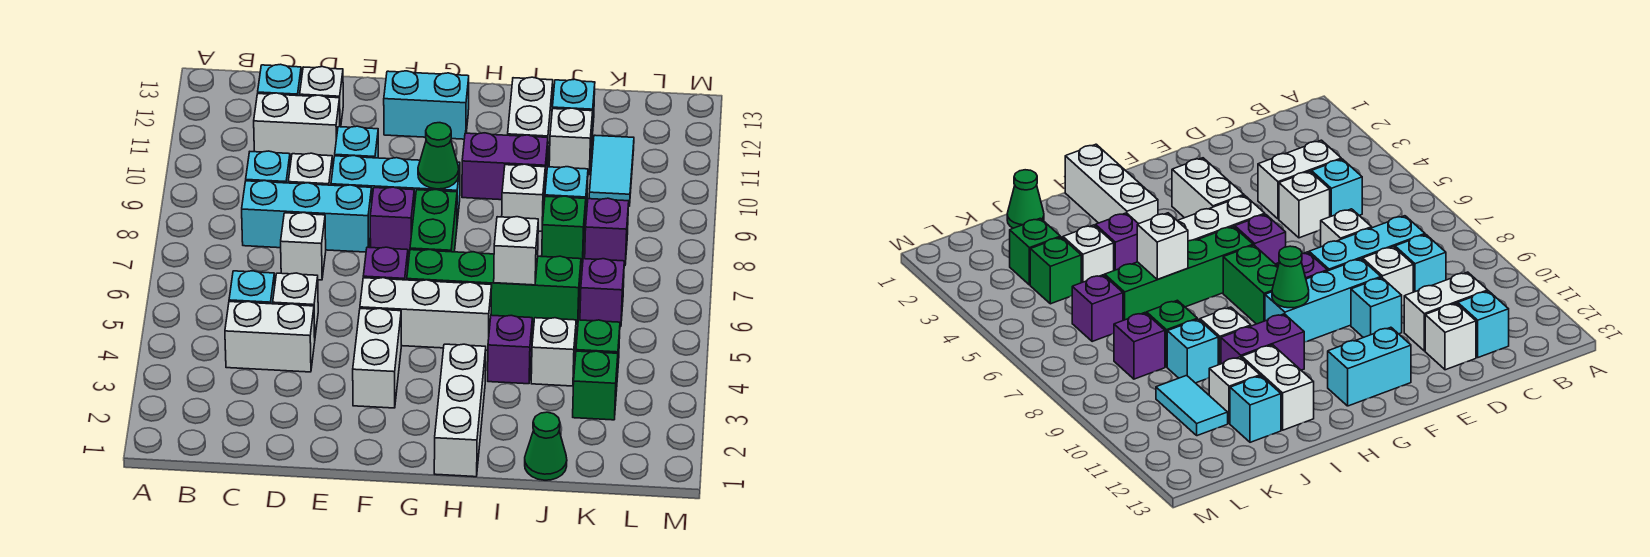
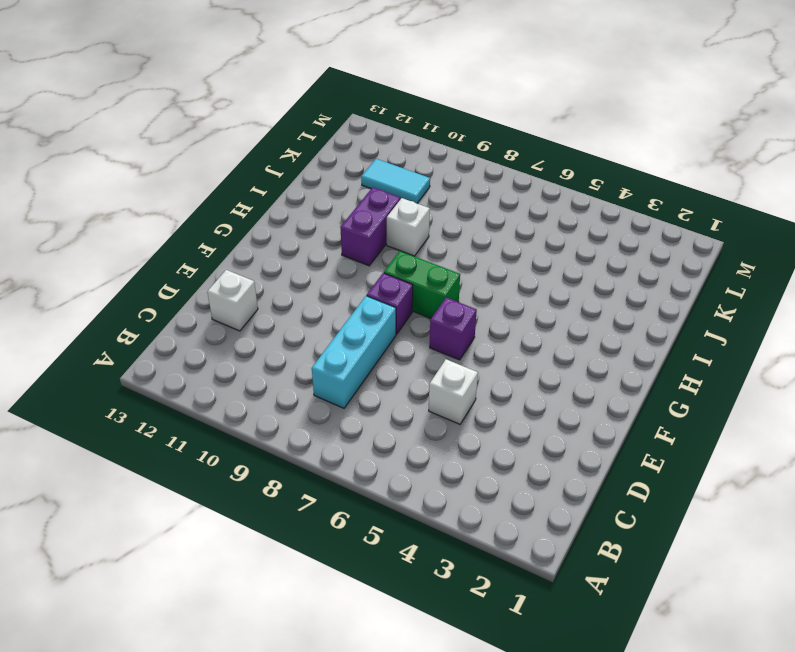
none -> white 1x2 brick [225,302,315,372]
none -> cyan 1x1 brick [229,271,275,304]
none -> cyan 1x1 brick [246,151,290,183]
none -> white 1x2 brick [254,93,340,162]

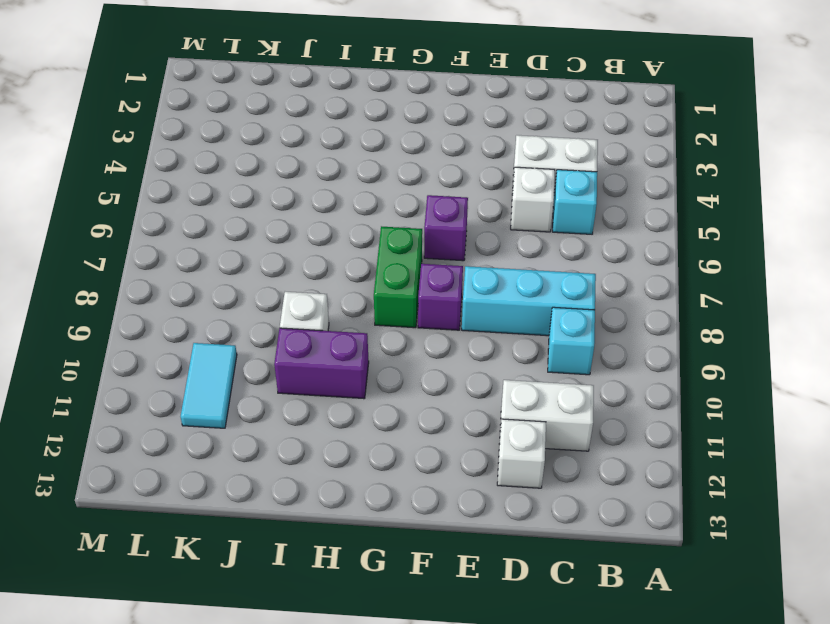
none -> cyan 1x1 brick [258,64,301,96]
none -> white 1x1 brick [281,213,326,280]
none -> white 1x1 brick [288,153,333,185]
none -> cyan 1x3 brick [331,156,460,222]

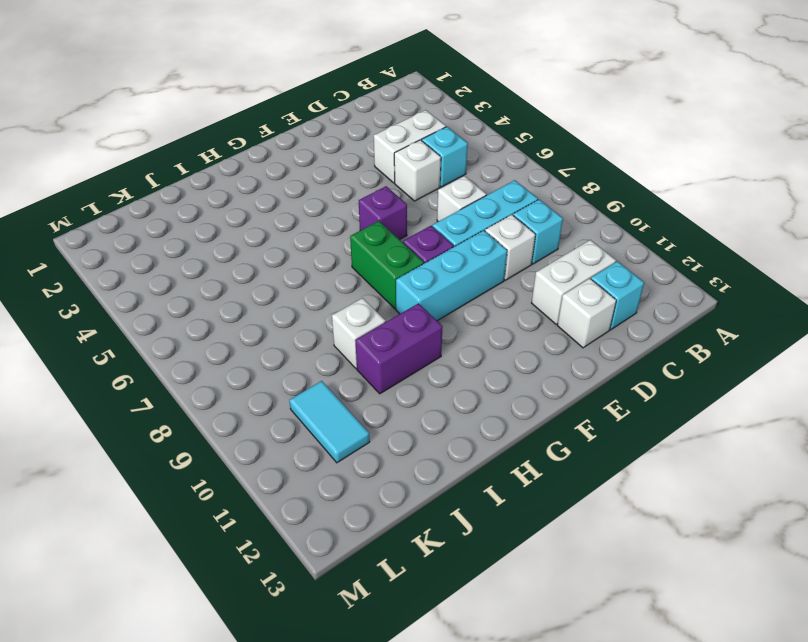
none -> cyan 1x1 brick [335,126,378,158]
none -> white 1x2 brick [353,308,401,408]
none -> white 1x3 brick [360,278,492,350]
none -> cyan 1x2 brick [384,71,469,139]

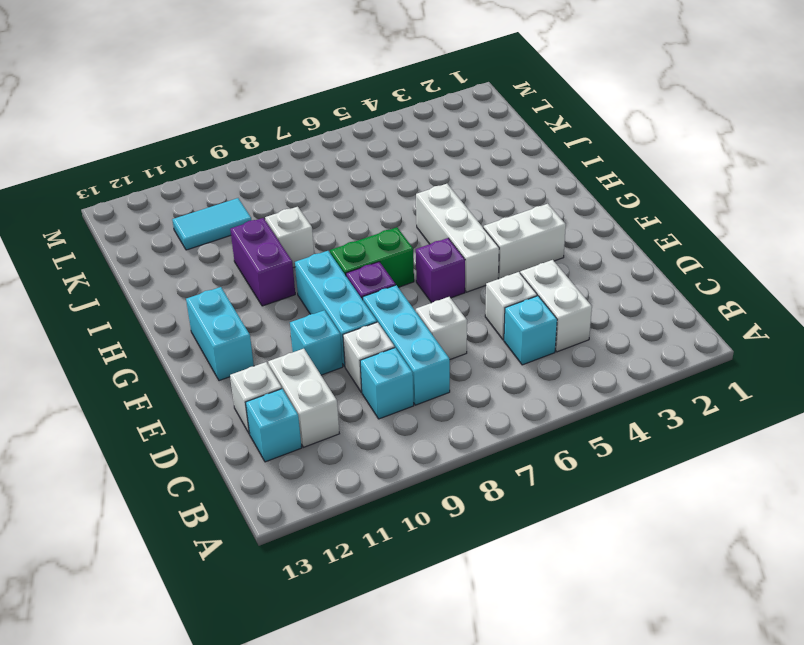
none -> green 1x4 brick [407,250,581,324]
none -> white 1x3 brick [434,344,486,477]
none -> purple 1x1 brick [488,315,532,384]
none -> white 1x2 brick [508,77,553,167]

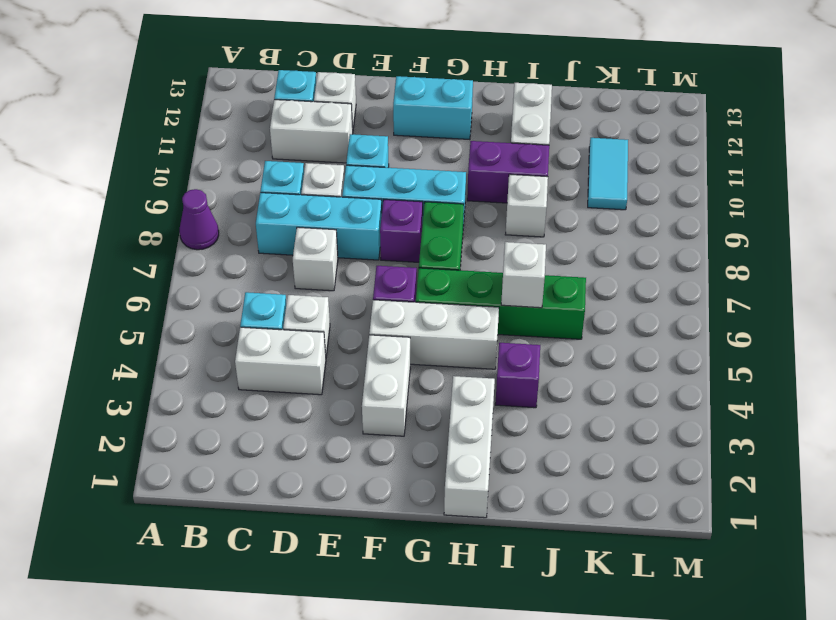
purple 1x1 cone [180,189,219,250] -> none
none -> green 1x1 cone [525,412,567,480]
none -> white 1x1 brick [531,318,576,386]
none -> green 1x1 brick [542,196,586,263]
none -> cyan 1x1 brick [545,167,588,225]

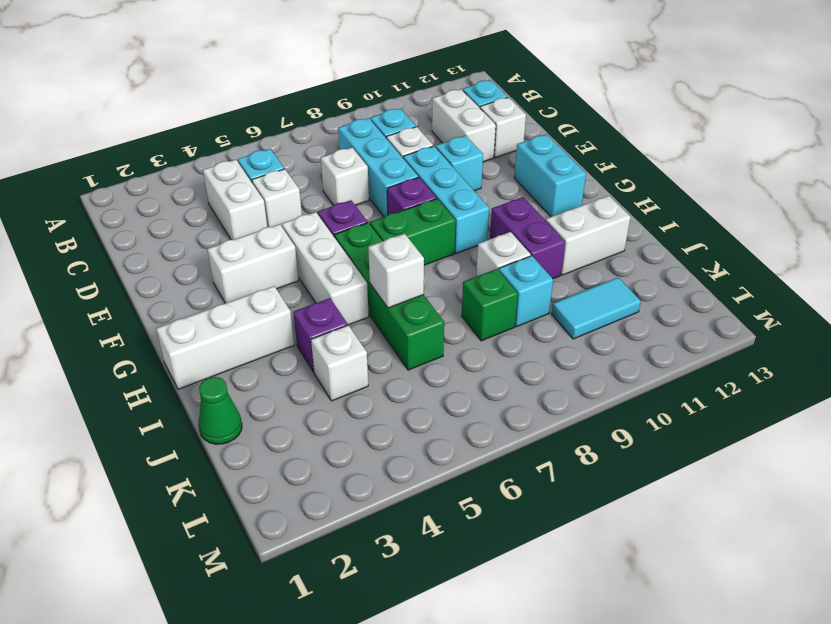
none -> white 1x1 brick [549,108,593,175]
none -> cyan 1x1 brick [552,79,595,135]
none -> green 1x1 brick [573,351,618,420]
none -> green 1x1 brick [576,320,620,377]

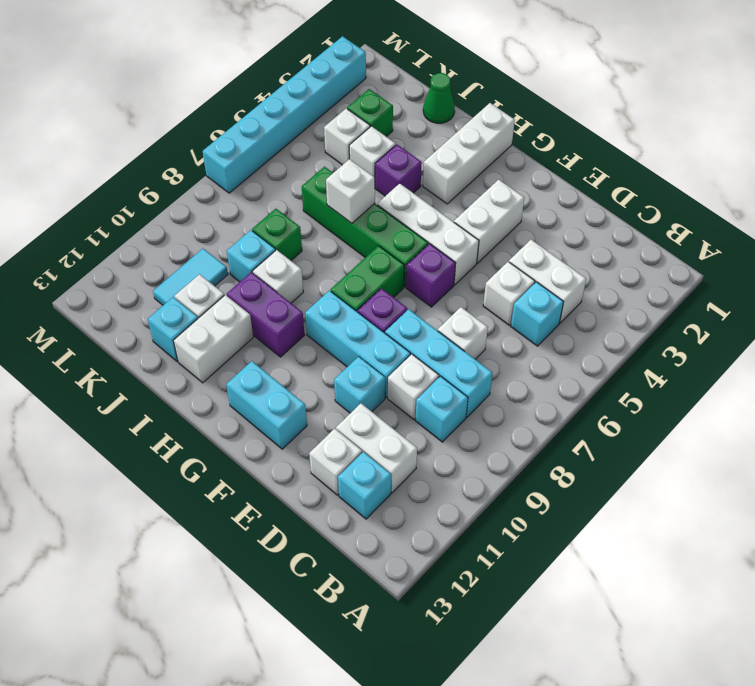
white 1x1 brick [324,108,370,165] -> green 1x1 brick [576,320,620,377]
cyan 1x6 brick [203,36,366,193] -> none
none -> purple 1x1 brick [580,259,624,326]
none -> purple 1x1 brick [585,198,629,266]
none -> green 1x1 cone [418,123,459,189]

